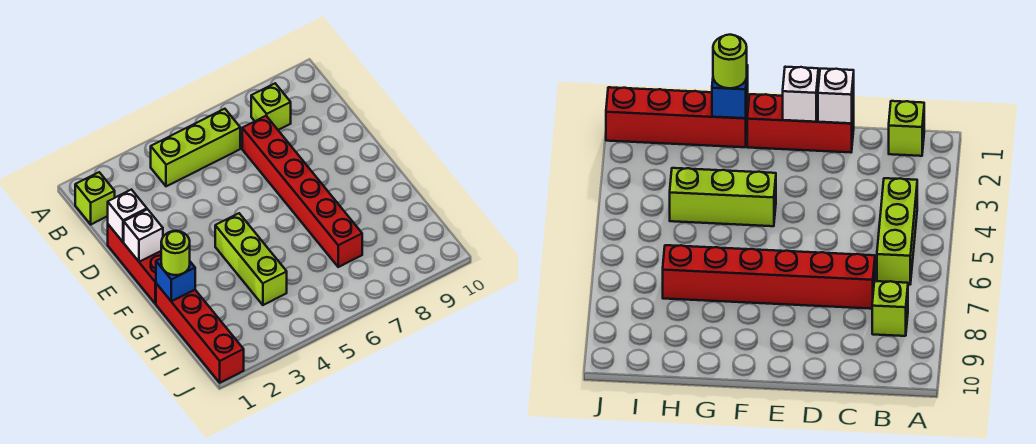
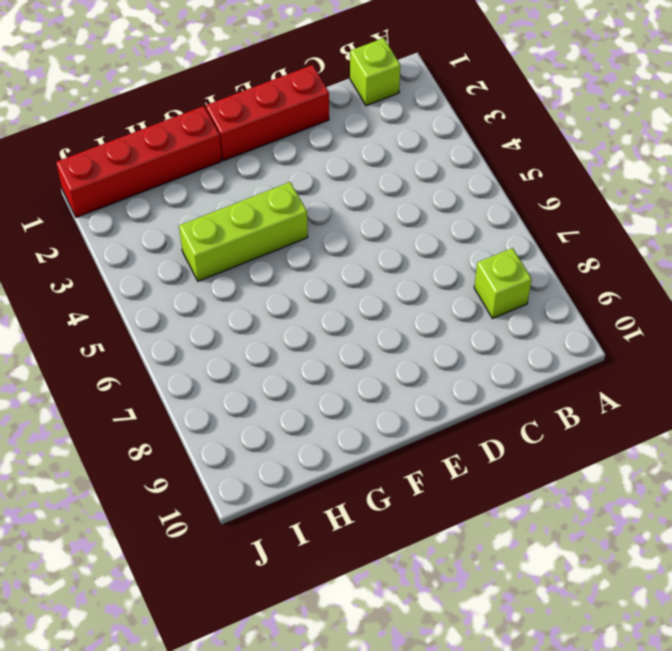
none -> lime 1x3 brick [151,109,240,186]
none -> red 1x6 brick [242,116,362,267]

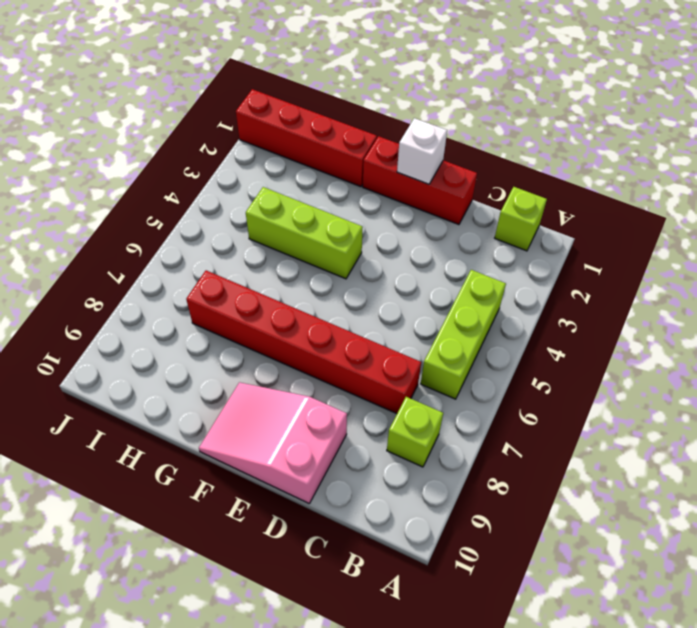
pink 2x3 slope [199,382,347,503] -> none
none -> white 1x1 brick [108,190,147,242]
none -> blue 1x1 brick [156,259,195,301]

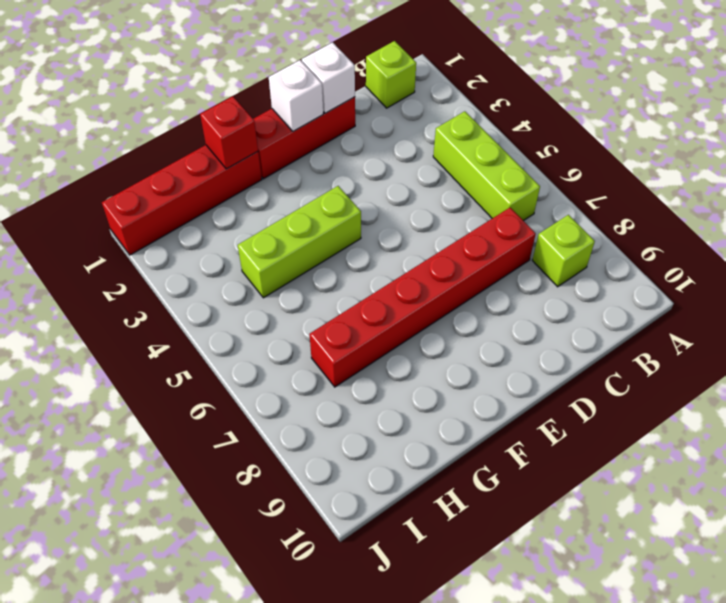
red 1x1 brick [200,96,258,169] -> blue 1x1 brick [156,259,195,301]
none -> lime 1x1 round brick [161,231,190,275]

